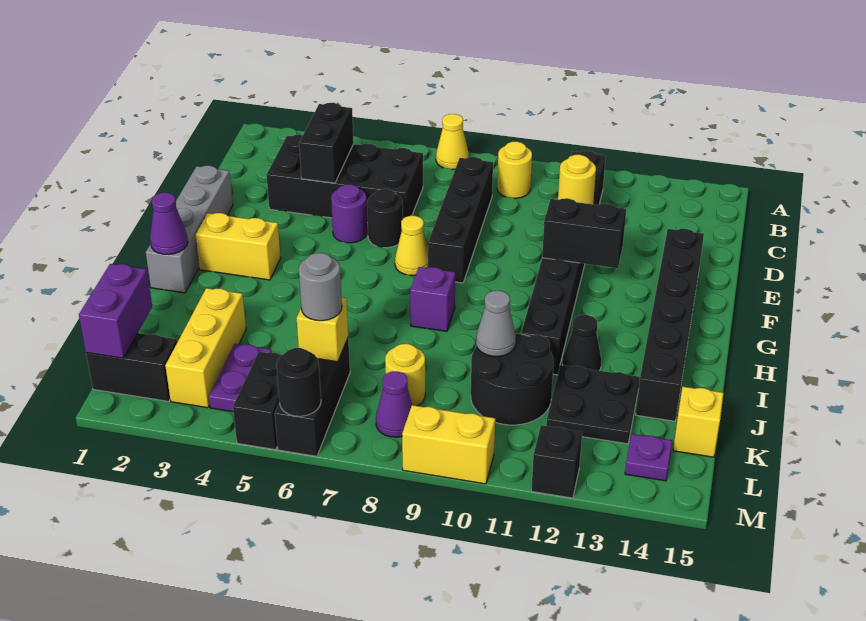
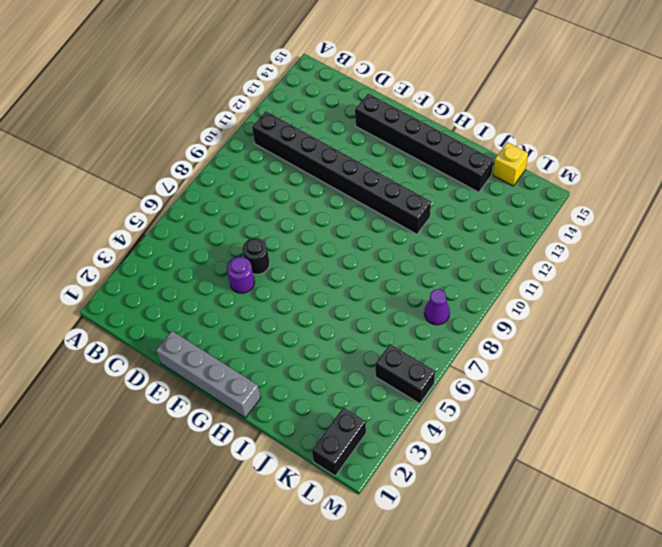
none -> yellow 1x1 cone [436,114,469,169]
none -> yellow 1x1 round brick [497,142,532,198]
none -> black 2x4 brick [266,135,423,222]
none -> black 1x4 brick [428,157,493,283]

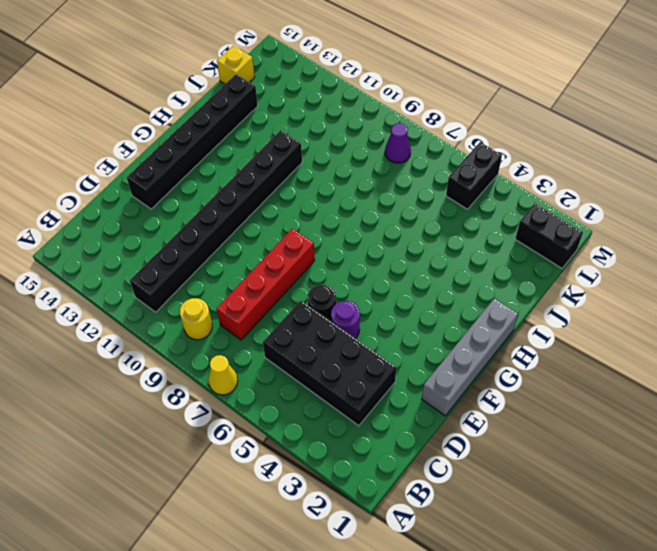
red 1x4 brick [217,229,315,340] -> black 1x4 brick [428,157,493,283]
none -> yellow 1x1 cone [395,216,428,276]
none -> yellow 1x2 brick [195,213,281,280]
none -> purple 1x1 brick [410,267,455,331]
none -> black 1x1 cone [563,315,601,371]

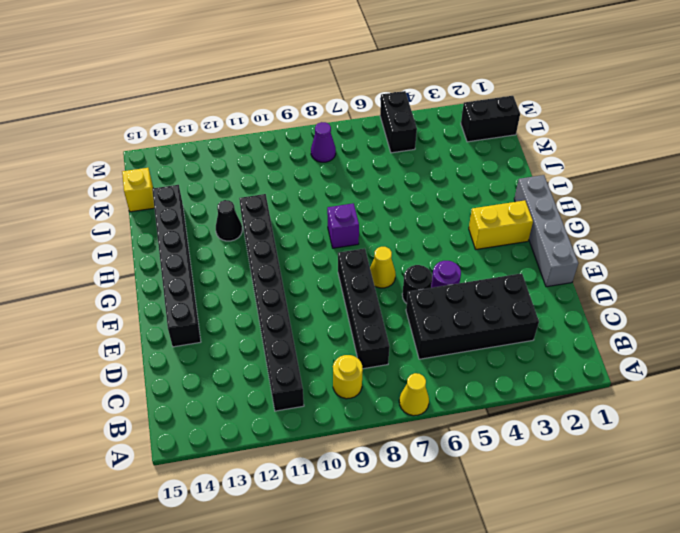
none -> yellow 1x3 brick [165,288,246,408]
none -> black 2x2 round brick [471,334,554,425]
none -> black 2x2 plate [546,365,640,444]
none -> purple 1x2 plate [209,344,271,412]

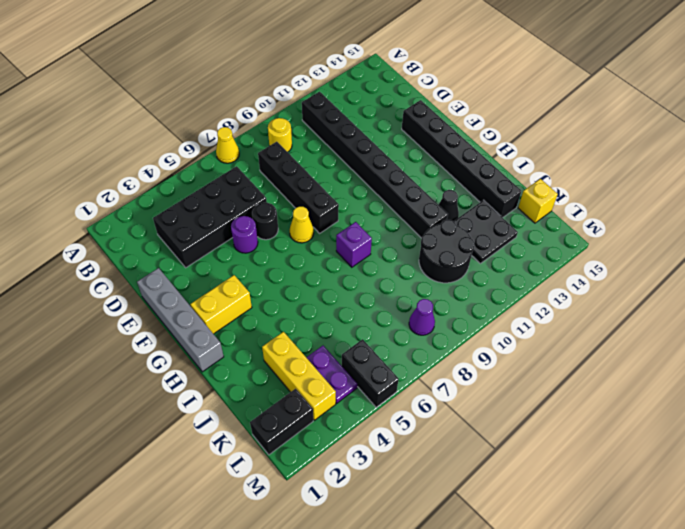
none -> black 1x3 brick [275,338,350,456]
none -> yellow 1x1 round brick [385,344,425,406]
none -> purple 1x1 plate [625,434,672,481]
none -> yellow 1x2 brick [402,405,495,484]

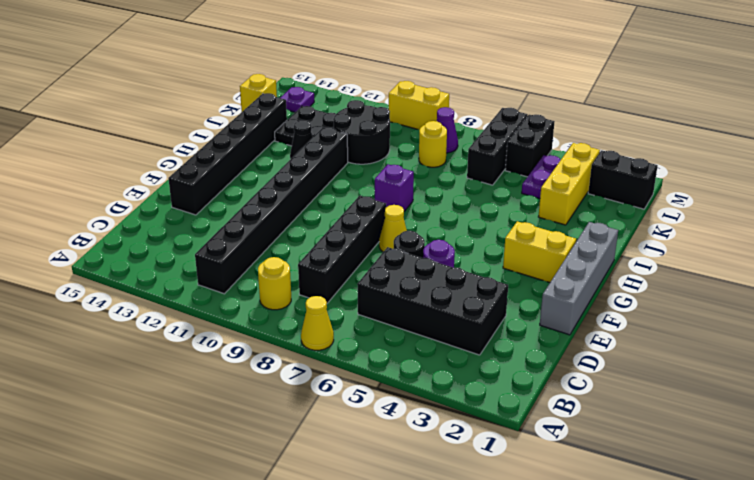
none -> black 1x1 brick [531,425,582,498]
none -> black 1x2 brick [299,103,354,183]
none -> yellow 1x1 round brick [558,155,596,204]
none -> black 1x2 brick [542,198,626,268]

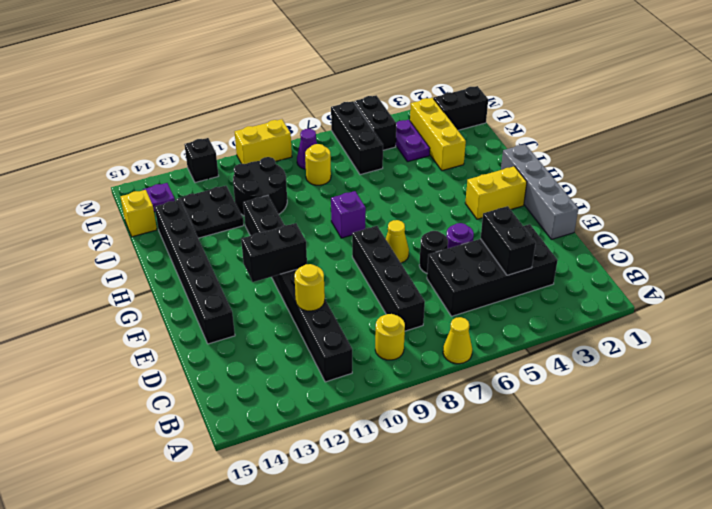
none -> black 1x1 cone [563,315,601,371]
none -> purple 1x1 cone [150,193,188,255]
none -> grey 1x1 cone [476,291,516,356]
none -> purple 1x2 brick [79,264,152,358]

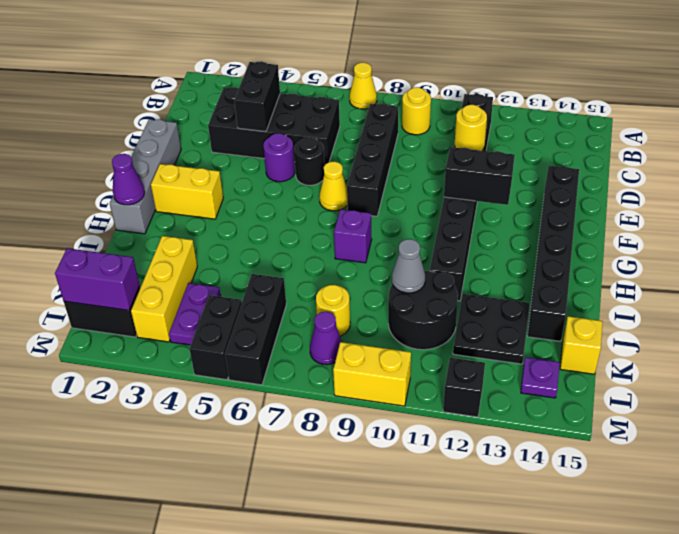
purple 1x2 brick [55,248,140,310] -> purple 1x2 brick turned to [79,264,152,358]
none -> black 1x1 cone [563,315,601,371]
none -> yellow 1x1 brick [297,298,348,362]
none -> black 1x1 round brick [276,348,321,416]
none -> grey 1x1 round brick [299,253,342,321]

